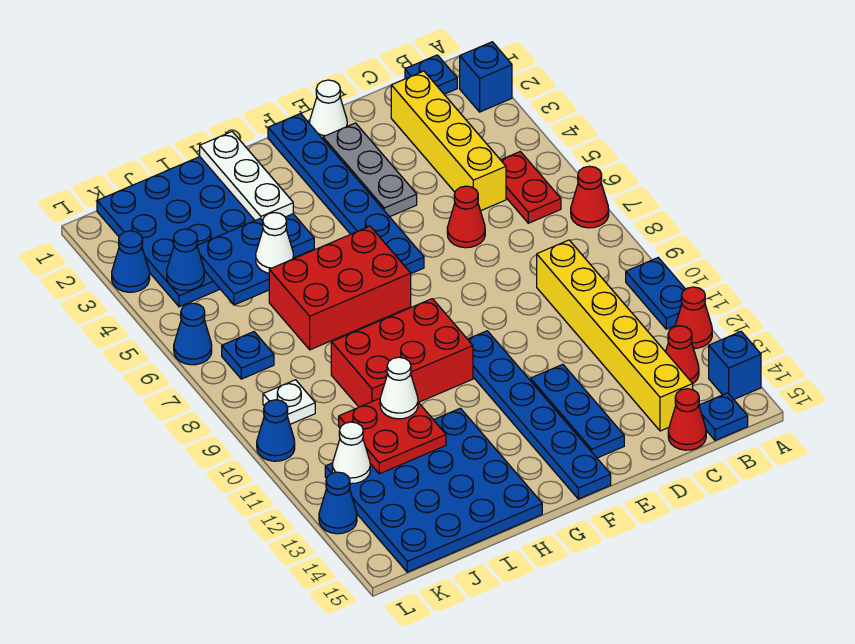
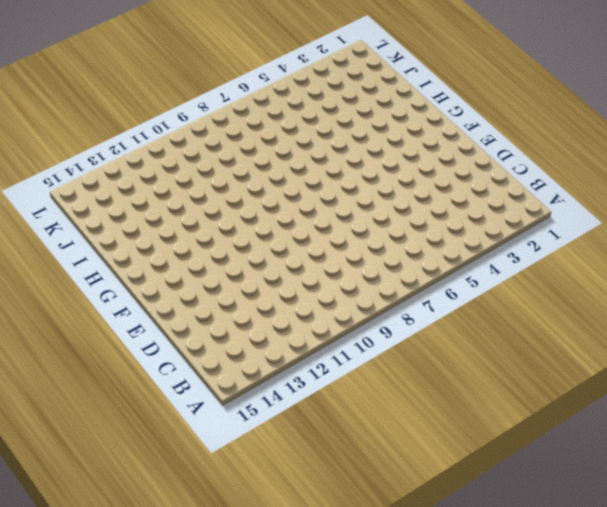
none -> blue 1x1 brick [460,42,512,112]
none -> red 1x1 cone [571,166,609,228]
none -> blue 1x2 plate [626,258,685,329]
none -> red 1x1 cone [675,287,712,348]

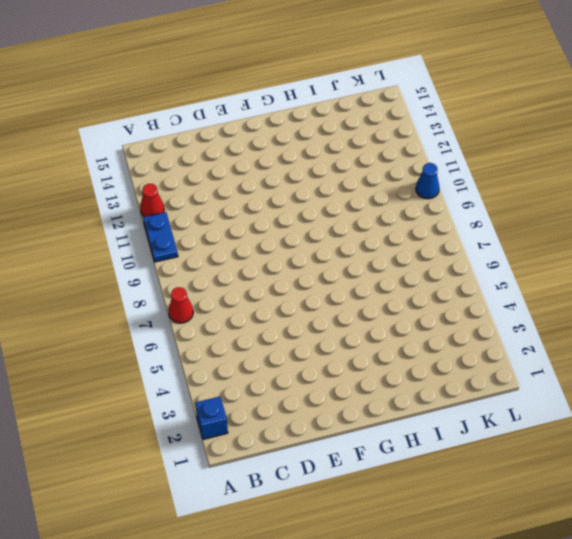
none -> blue 1x1 brick [709,332,761,399]
none -> blue 1x1 plate [405,55,457,94]
none -> red 1x2 plate [501,152,561,223]
none -> red 1x1 cone [666,326,699,383]

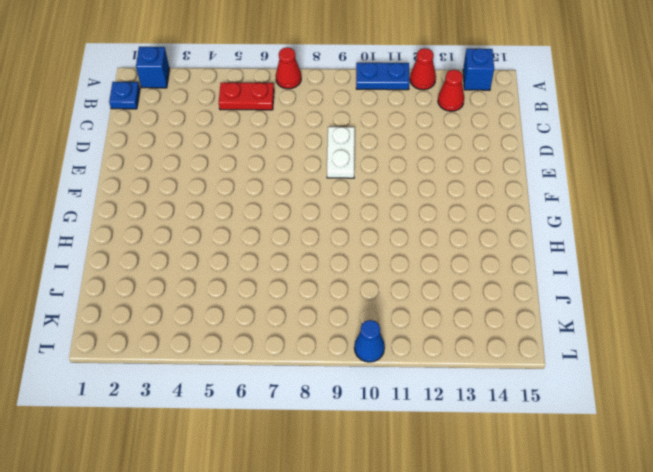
white 1x2 plate [327,127,355,178] -> none
none -> blue 1x1 plate [699,393,748,440]
none -> yellow 1x4 brick [391,71,506,211]
none -> yellow 1x6 brick [537,240,693,431]
none -> red 1x1 cone [668,389,706,450]

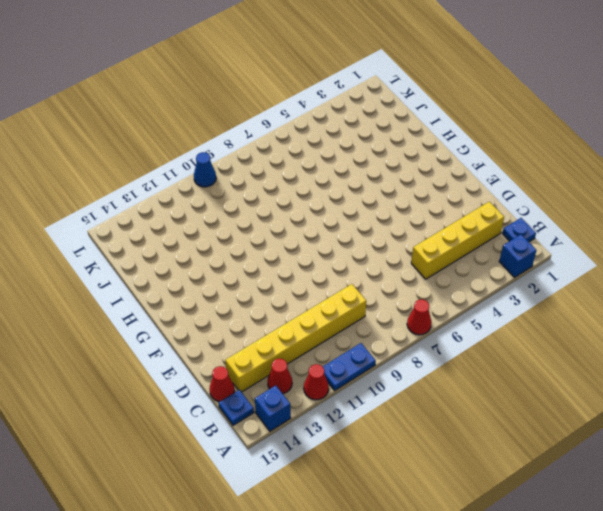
none -> red 1x2 plate [501,152,561,223]
none -> red 1x1 cone [447,186,485,248]
none -> white 1x1 cone [309,80,347,139]
none -> grey 1x3 plate [323,123,417,217]

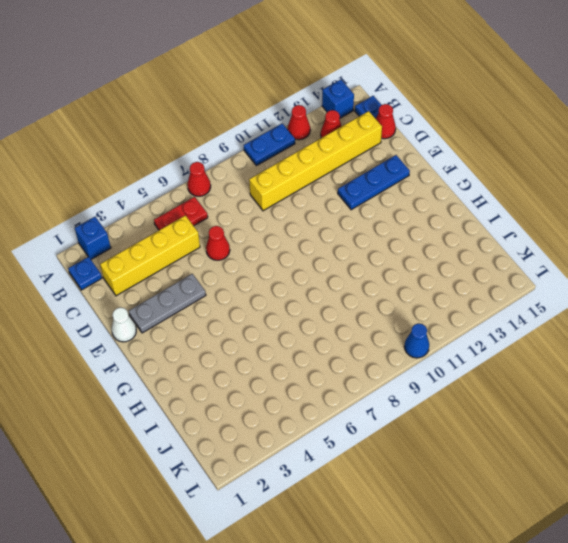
none -> blue 1x6 plate [268,114,424,273]
none -> blue 1x6 plate [468,331,611,499]
none -> red 2x3 brick [269,226,411,350]
none -> red 2x3 brick [331,299,473,407]

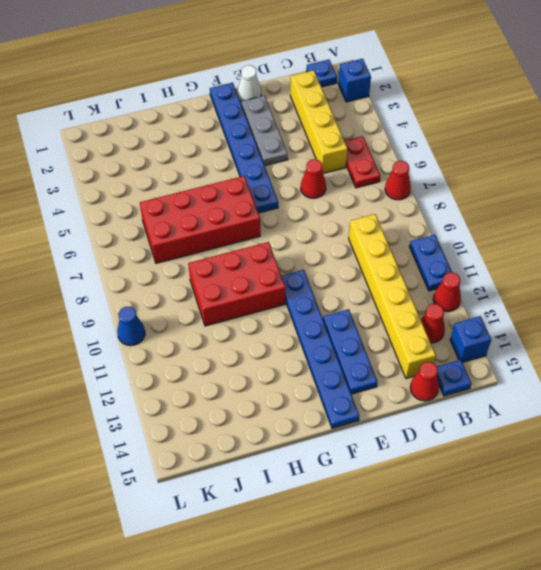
red 2x4 brick [140,176,260,263] -> red 2x3 brick [269,226,411,350]
none -> blue 4x4 plate [97,157,314,307]
none -> blue 4x4 plate [325,408,542,572]
none -> blue 1x1 plate [222,332,274,379]
none -> white 1x1 plate [263,380,315,424]

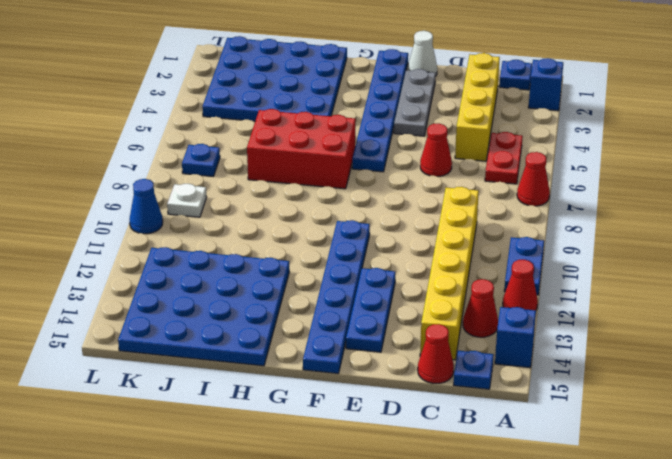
none -> red 2x3 brick [331,299,473,407]
none -> blue 1x1 cone [112,231,150,292]
none -> blue 1x1 cone [174,303,212,365]
none -> blue 1x1 cone [319,472,357,534]

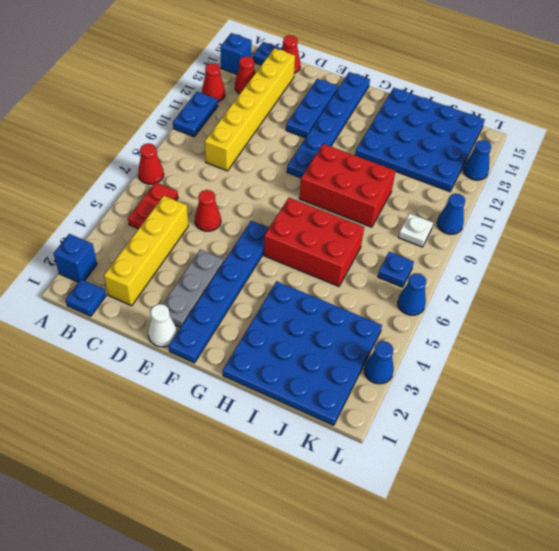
none -> white 1x3 plate [200,132,293,221]
none -> blue 2x2 plate [197,219,269,305]
none -> red 2x2 plate [339,398,446,474]
none -> blue 1x1 cone [167,229,204,290]

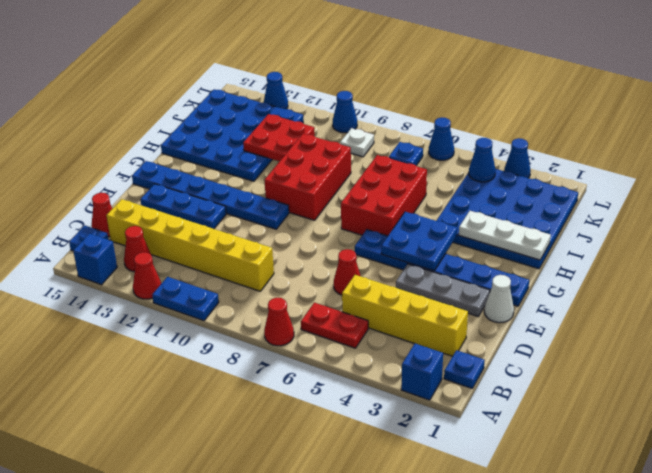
blue 2x2 plate [381,212,457,271] -> blue 2x2 plate moved to [197,219,269,305]
none -> white 1x1 cone [332,422,370,484]
none -> white 1x1 cone [256,213,294,273]
none -> white 1x1 cone [380,357,418,419]

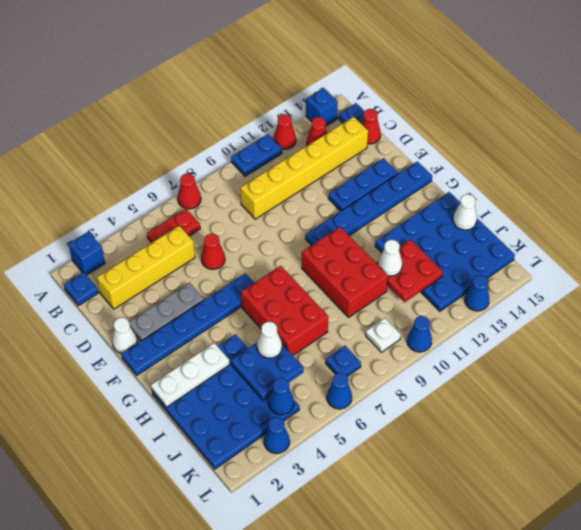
white 1x1 cone [453,194,477,230] -> white 1x1 cone moved to [332,422,370,484]

